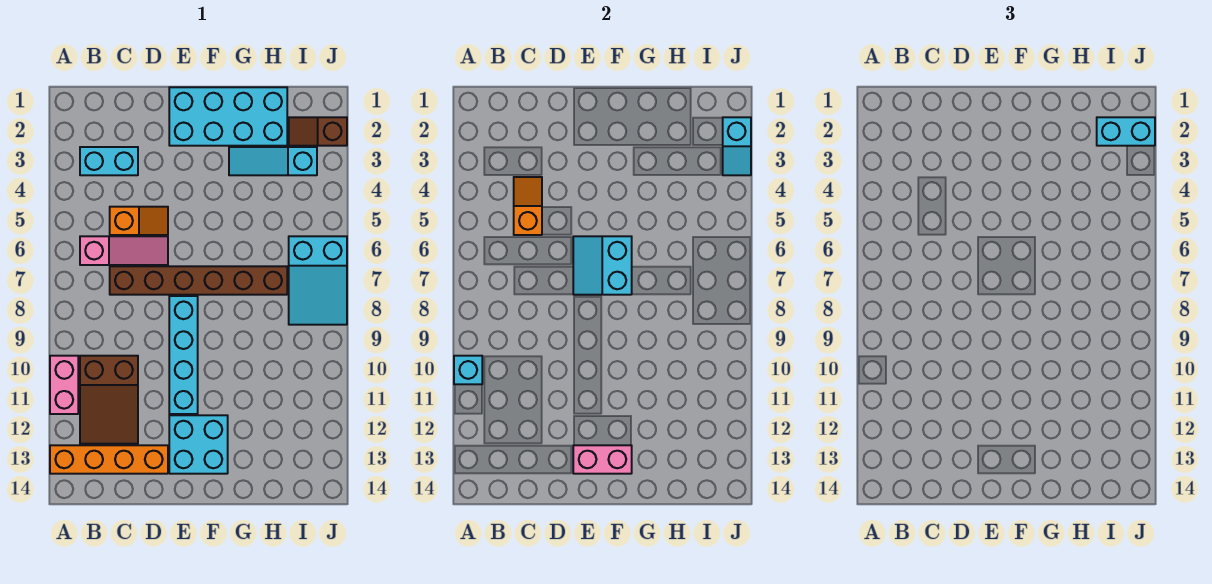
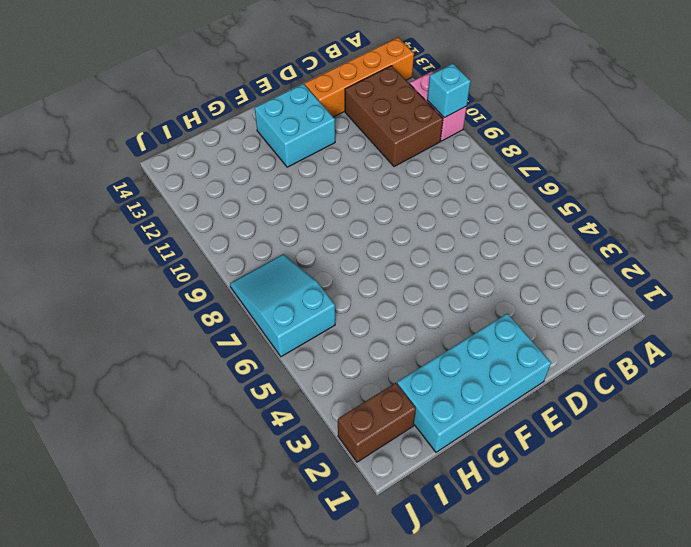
brown 2x3 brick [345,66,443,167] -> brown 2x3 slope [80,356,138,444]
brown 1x2 brick [338,383,416,462] -> brown 1x2 slope [289,117,347,146]
none -> cyan 1x2 brick [80,147,138,175]
none -> pink 1x3 slope [80,236,168,265]
none -> orange 1x2 slope [110,207,168,235]

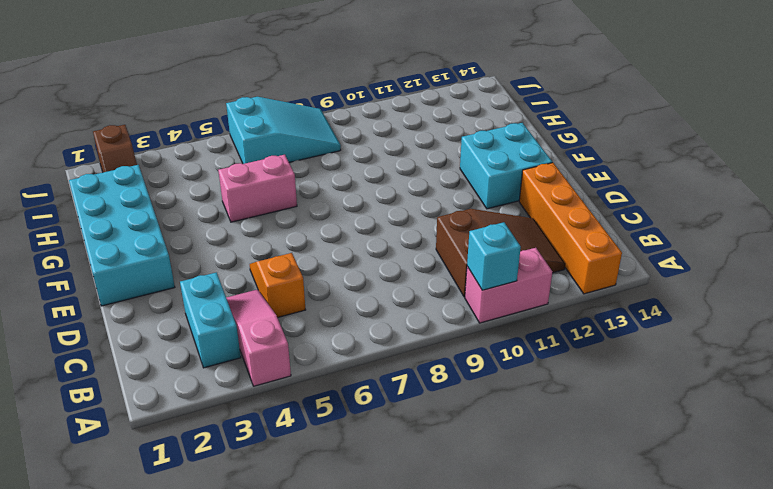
pink 1x3 slope [226,289,291,386] -> pink 1x3 slope moved to [80,236,168,265]
pink 1x2 brick [218,155,297,222] -> pink 1x2 brick turned to [573,445,632,474]
none -> brown 1x6 brick [110,266,287,295]
none -> cyan 1x4 brick [169,296,198,414]
none -> cyan 1x3 slope [229,147,317,175]

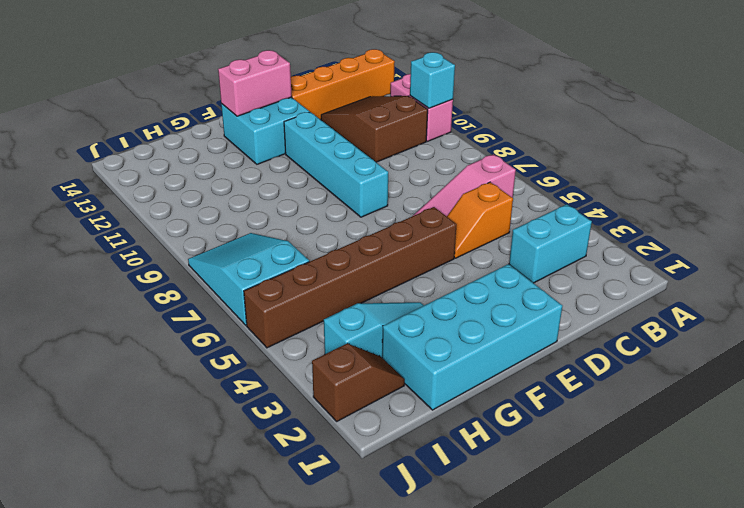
brown 1x6 brick [244,207,457,348] -> brown 1x6 brick moved to [110,266,287,295]
none -> orange 1x2 slope [514,177,542,235]
none -> cyan 2x2 slope [573,236,632,295]
none -> cyan 1x2 slope [723,117,751,175]

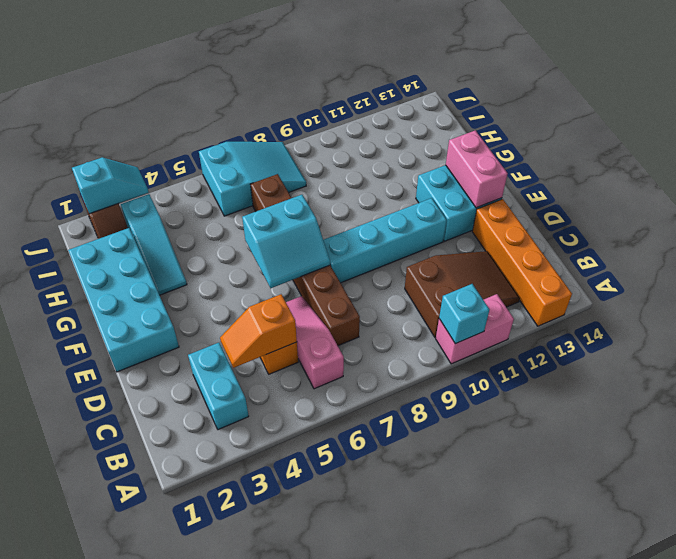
none -> cyan 1x2 brick [1097,117,1155,146]

